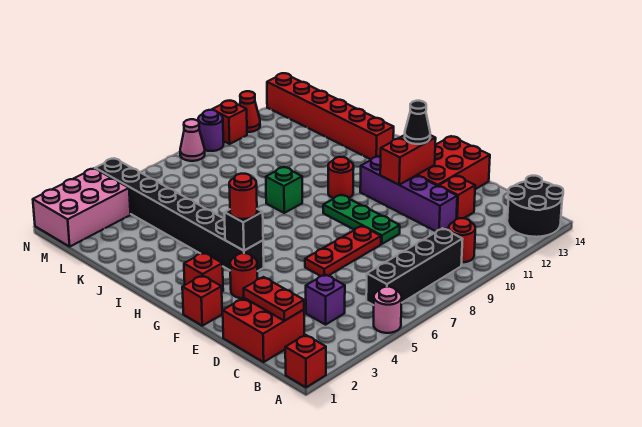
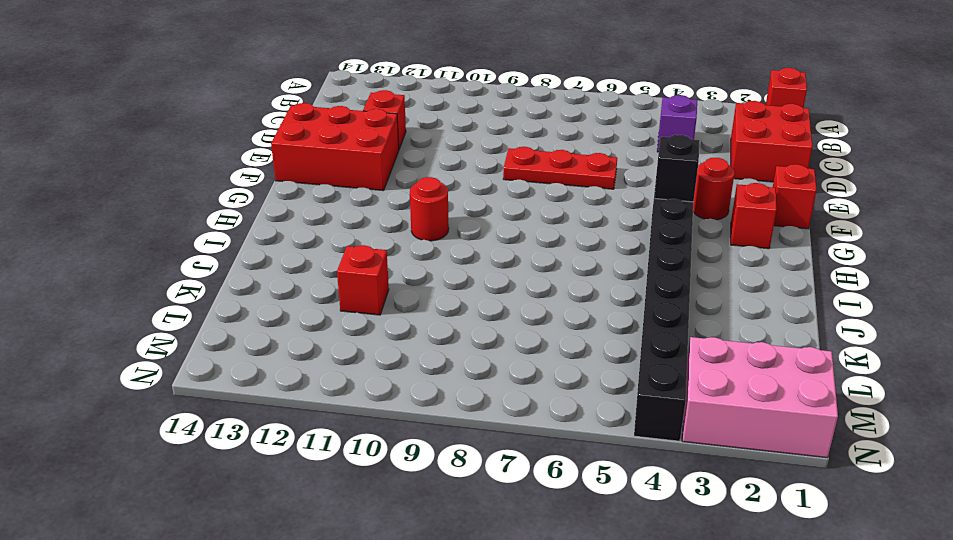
red 1x1 brick [337,245,389,315] -> red 1x1 brick moved to [212,101,247,144]
none -> pink 1x1 round brick [374,287,402,333]
none -> black 2x2 round brick [507,176,563,237]
none -> black 1x4 brick [366,228,463,305]

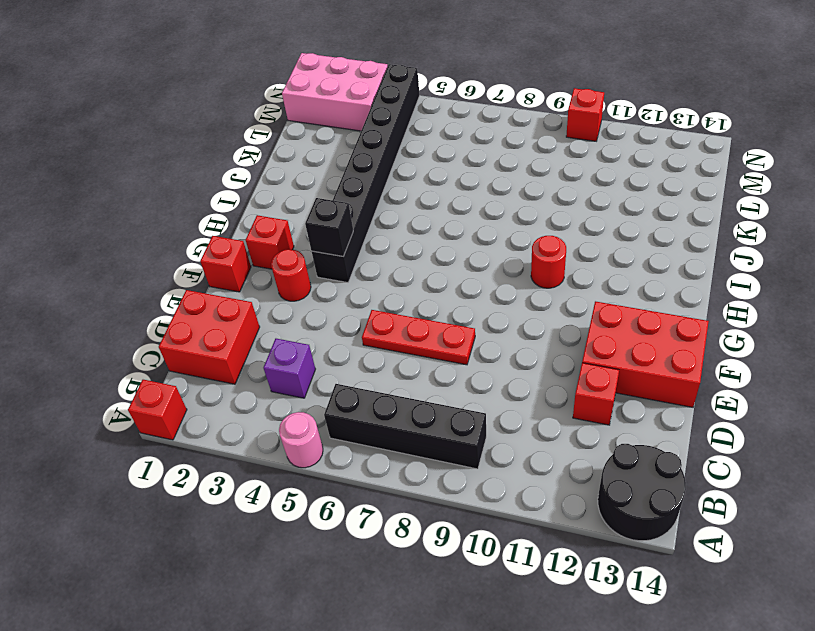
none -> red 1x1 round brick [449,218,475,262]
none -> purple 1x4 brick [360,156,457,232]
none -> green 1x3 plate [323,195,400,244]

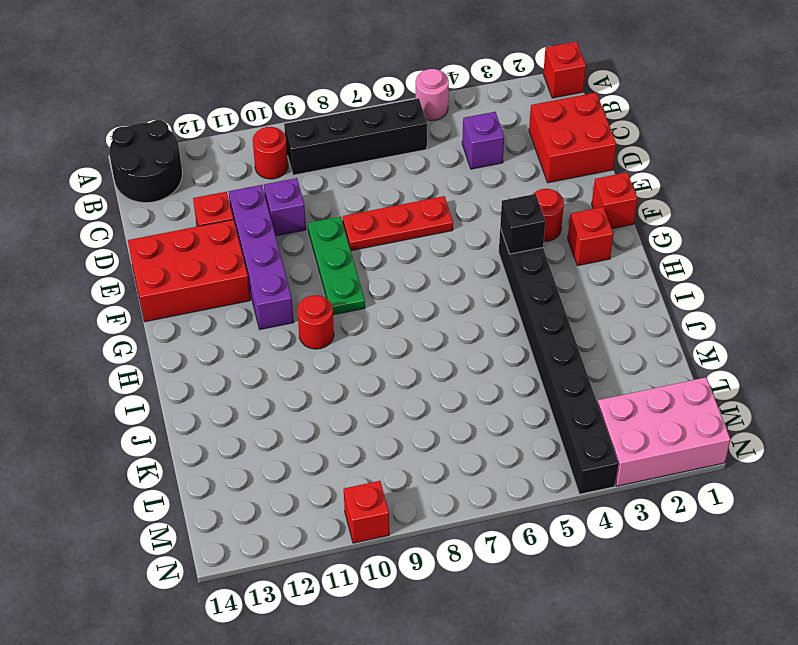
purple 1x1 brick [264,178,306,236] -> none
none -> green 1x1 brick [266,167,302,213]
none -> red 1x6 brick [267,73,394,159]
none -> pink 1x1 cone [180,119,205,161]

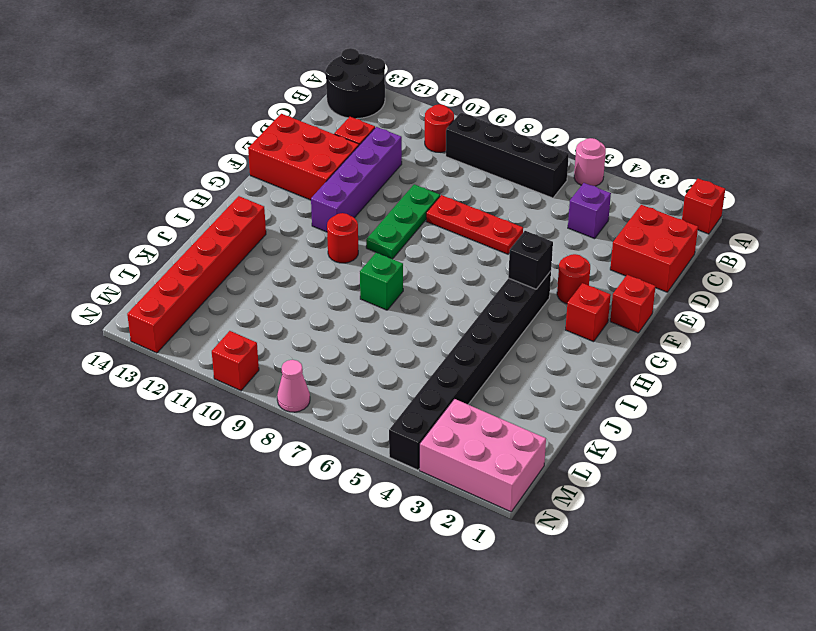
none -> purple 1x1 round brick [198,110,224,151]
none -> red 1x1 cone [240,91,260,132]
none -> red 1x2 plate [244,277,304,321]

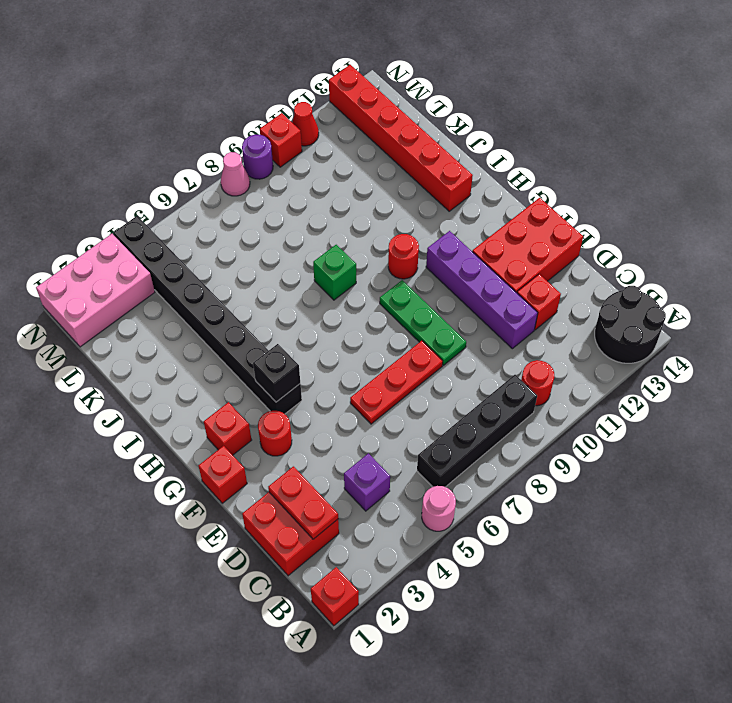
none -> red 1x2 brick [380,135,436,185]
none -> black 1x1 cone [405,101,430,144]
none -> red 1x1 round brick [229,174,257,219]

